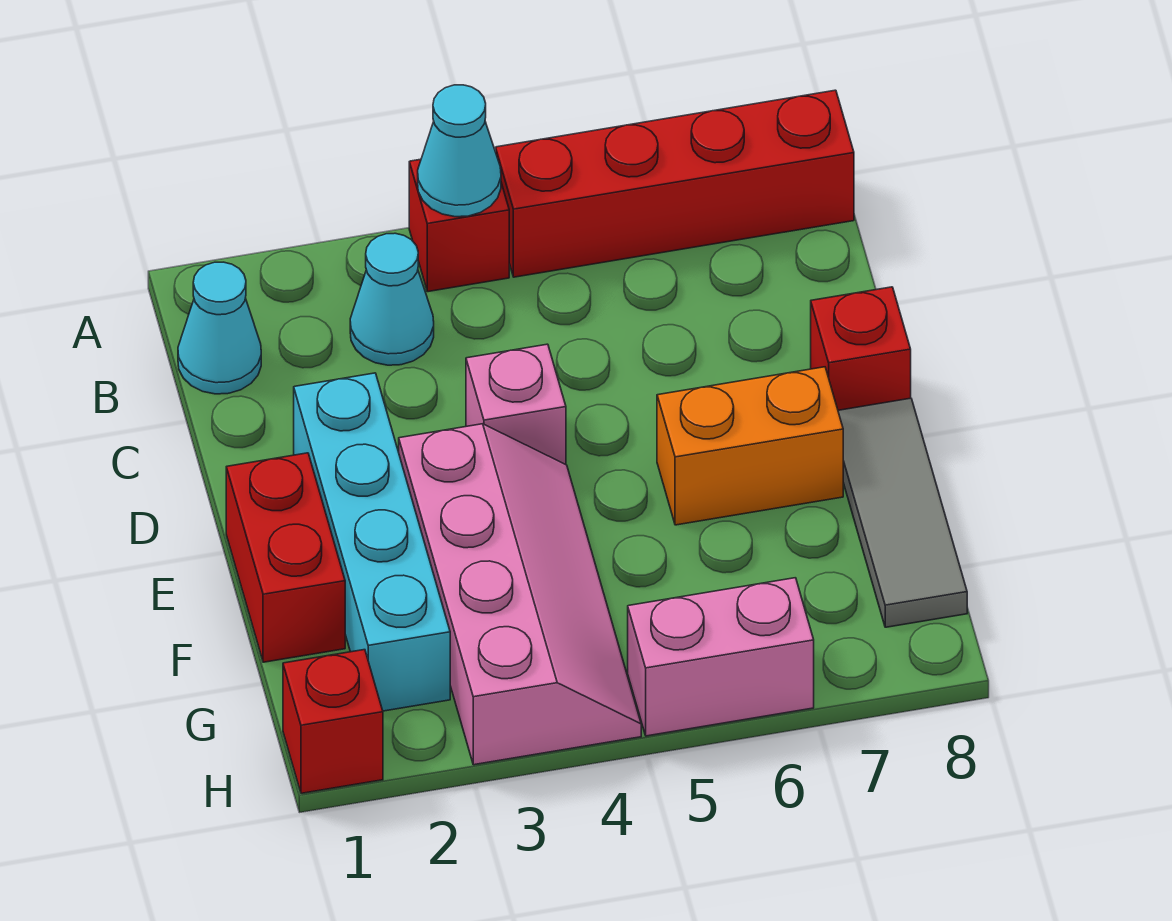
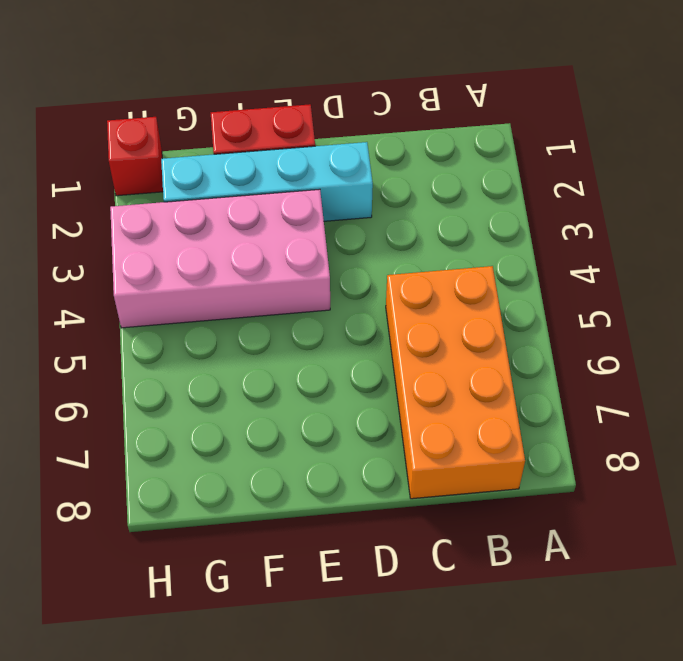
orange 2x4 brick [386,266,525,499] -> none
pink 2x4 brick [110,189,330,328] -> pink 2x4 slope [399,424,641,765]
none -> red 1x1 brick [409,159,509,292]
none -> red 1x4 brick [496,90,854,277]
none -> cyan 1x1 cone [178,262,261,394]

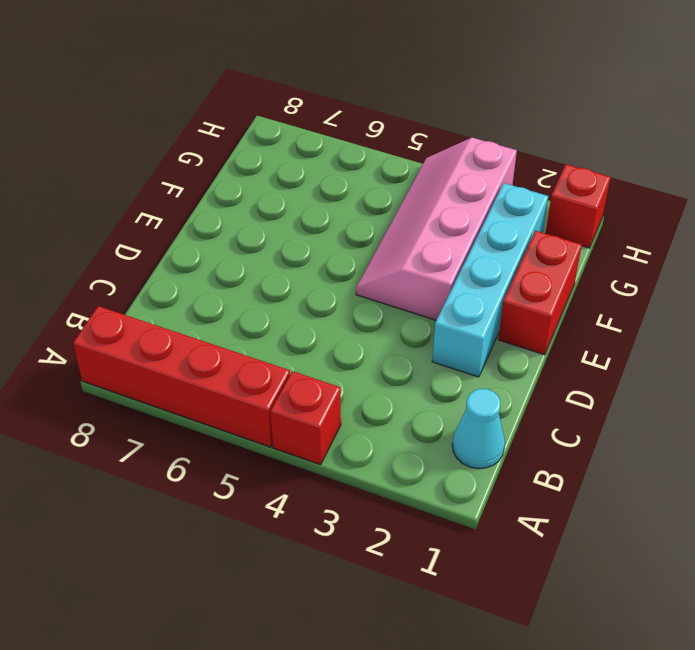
none -> cyan 1x1 cone [350,233,434,365]
none -> pink 1x1 brick [466,344,566,465]
none -> red 1x1 brick [811,287,911,410]

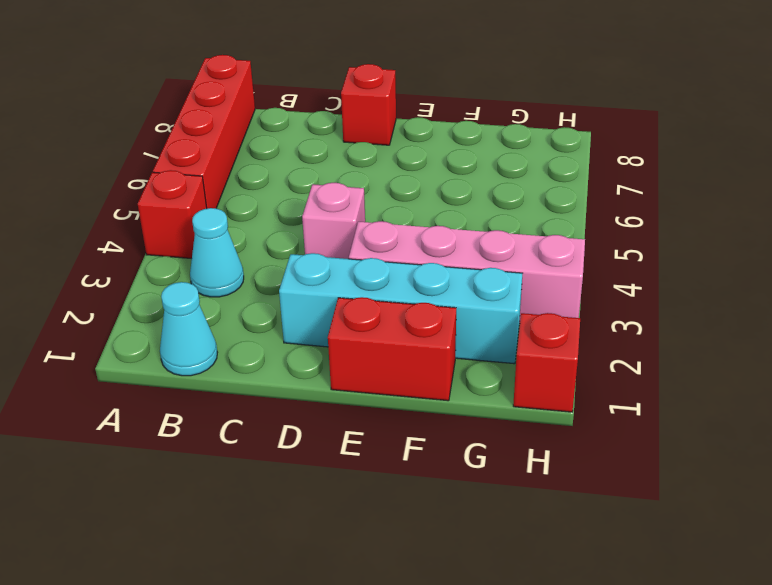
none -> orange 1x2 brick [657,367,843,525]
none -> grey 1x3 tile [838,398,967,627]
none -> pink 1x2 brick [628,578,814,736]

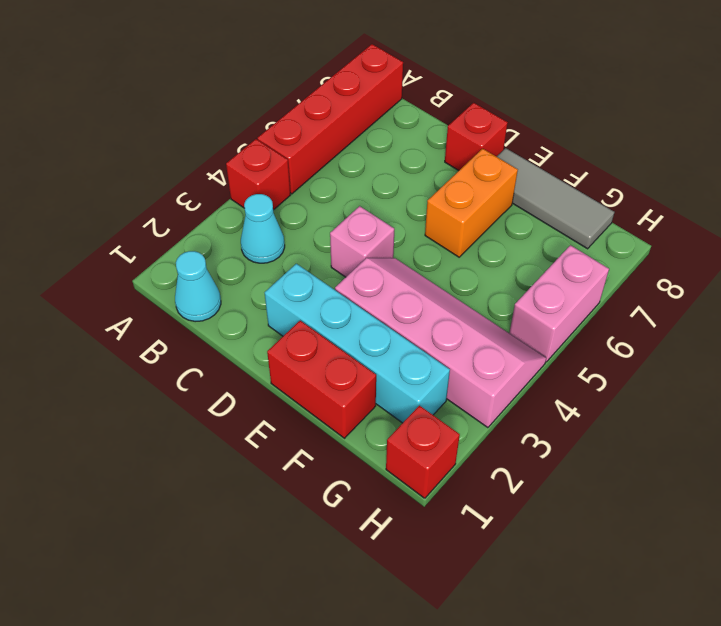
none -> cyan 1x1 cone [418,85,501,217]

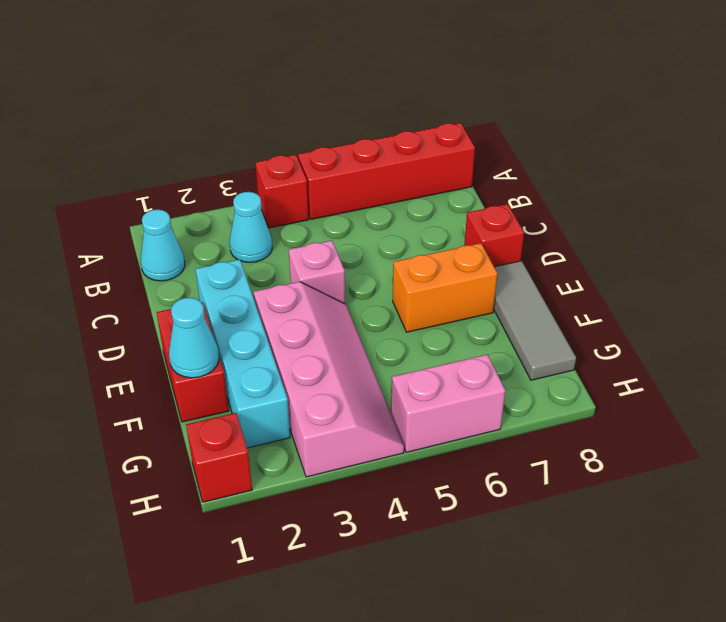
cyan 1x1 cone [169,298,219,378] -> cyan 1x1 cone moved to [418,85,501,217]

